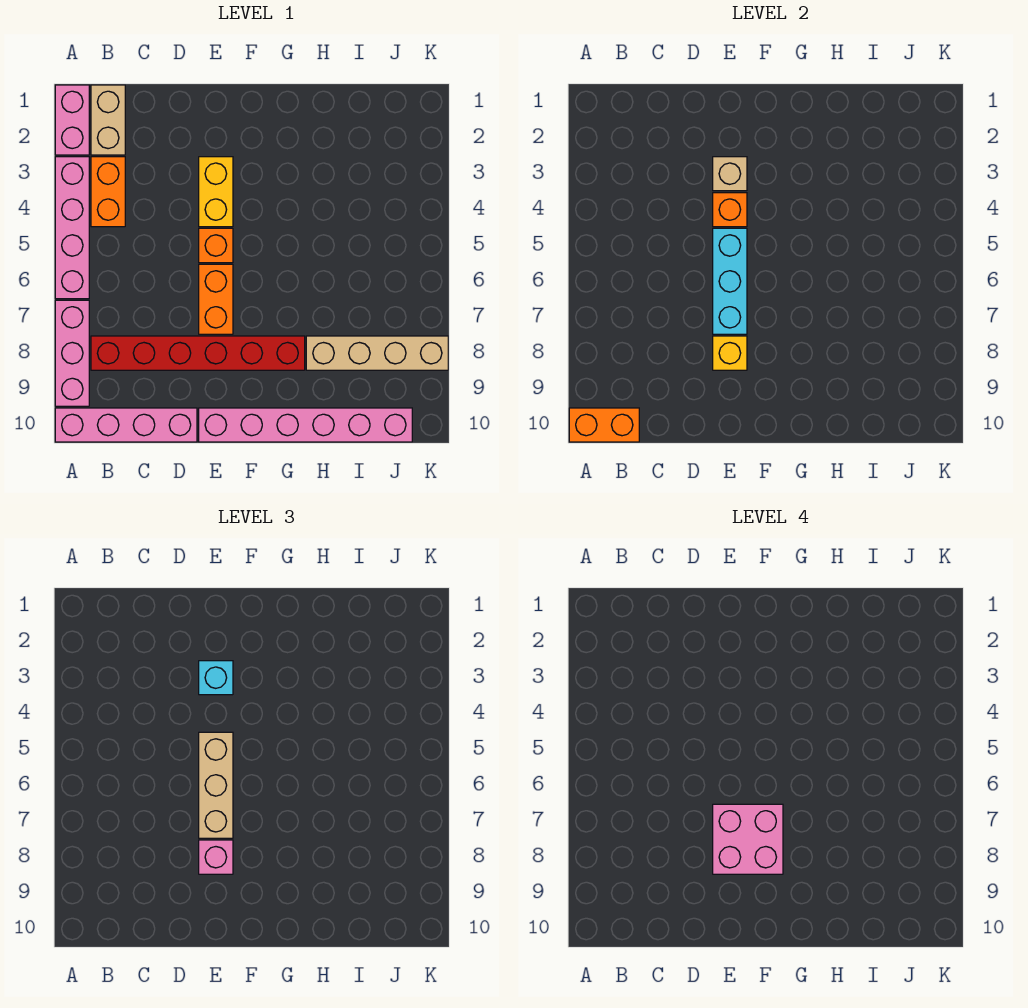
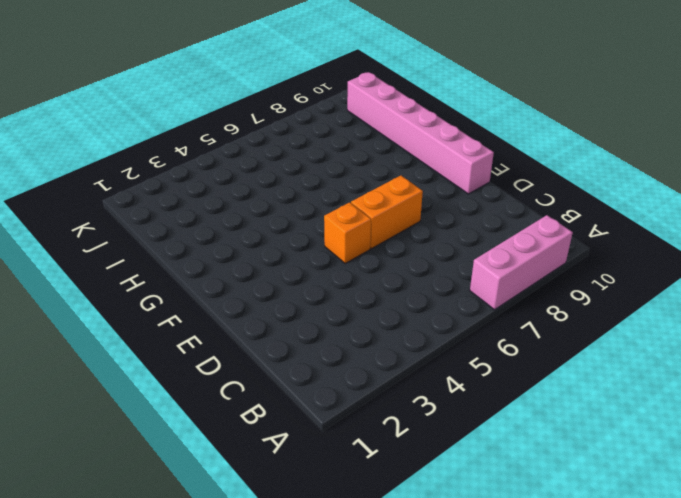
none -> pink 1x2 brick [55,85,89,155]
none -> pink 1x4 brick [55,157,89,299]
none -> pink 1x4 brick [55,408,197,442]

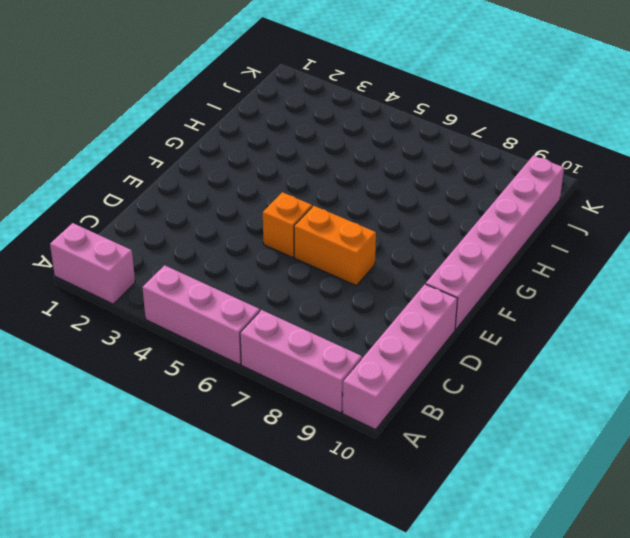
pink 1x3 brick [142,265,260,364] -> pink 1x4 brick [55,157,89,299]
none -> tan 1x2 brick [91,85,125,155]
none -> orange 1x2 brick [91,157,125,227]
none -> red 1x6 brick [91,336,305,370]

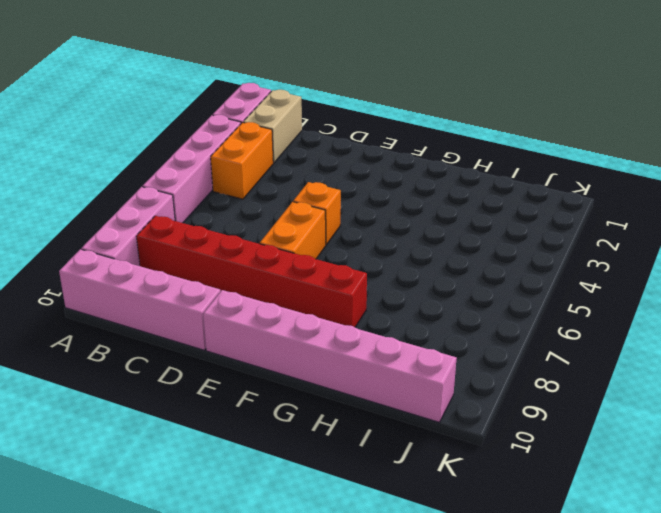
none -> yellow 1x2 brick [199,157,233,227]
none -> tan 1x4 brick [306,336,448,370]
none -> orange 1x2 brick [569,408,639,442]

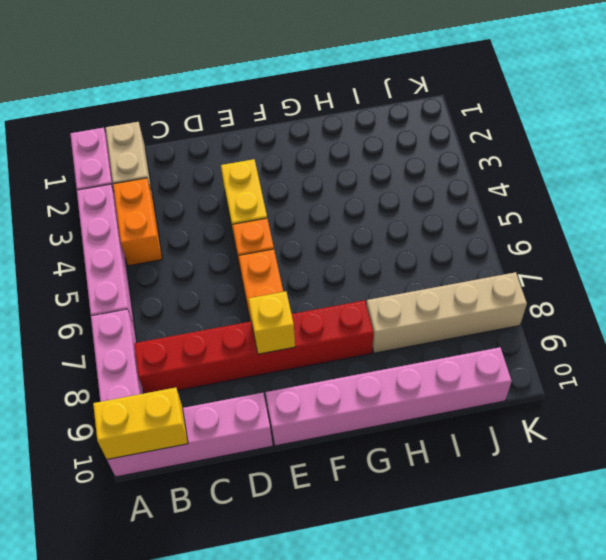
yellow 1x2 brick [93,388,188,459] -> orange 1x2 brick [569,408,639,442]
none -> tan 1x1 brick [713,157,747,191]
none -> orange 1x1 brick [713,193,747,227]
none -> cyan 1x3 brick [713,228,747,334]

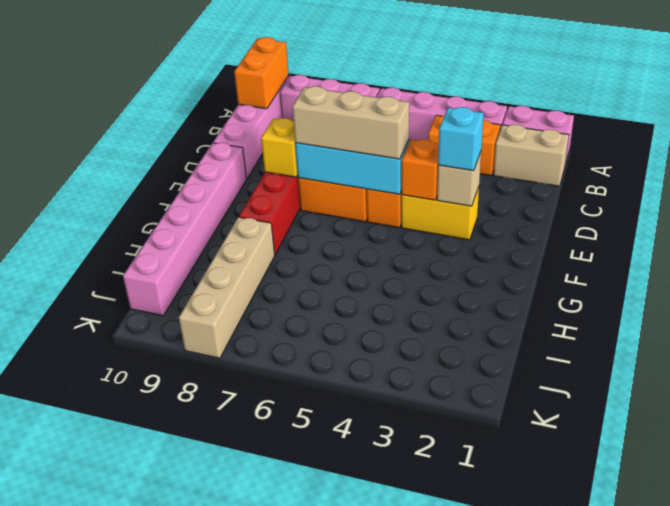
none -> pink 1x1 brick [199,840,233,874]
none -> pink 2x2 brick [713,804,783,874]

